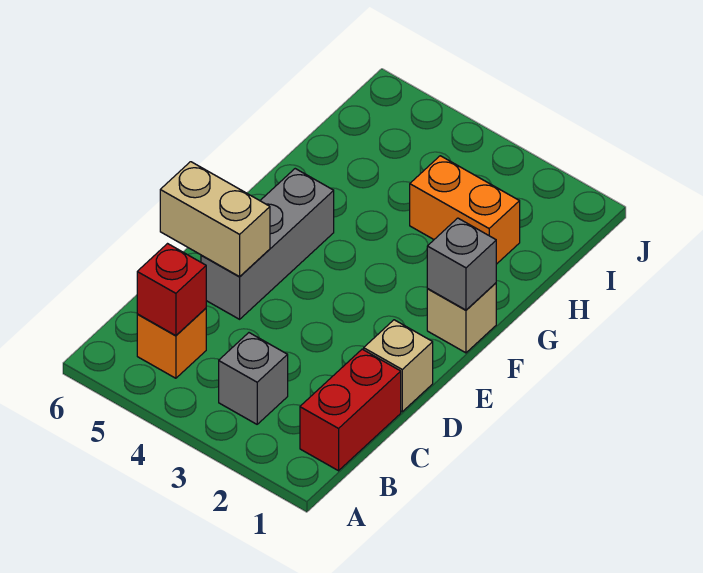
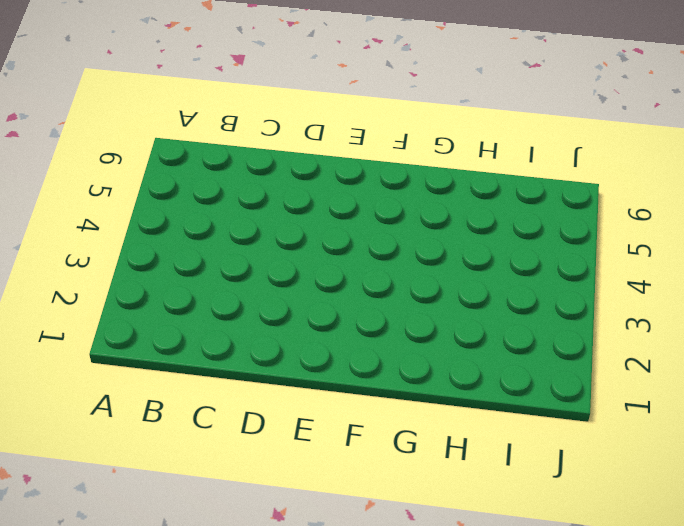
none -> red 1x2 brick [300,349,401,471]
none -> grey 1x1 brick [219,333,288,424]

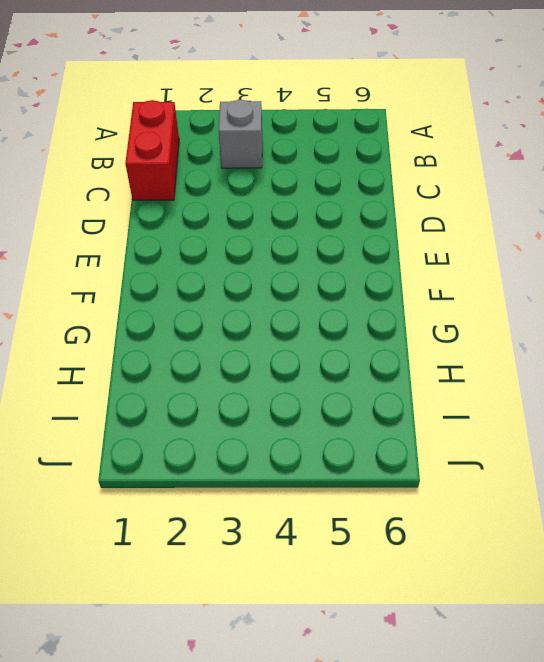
none -> orange 1x1 brick [137,308,206,378]
none -> tan 1x1 brick [364,320,433,412]

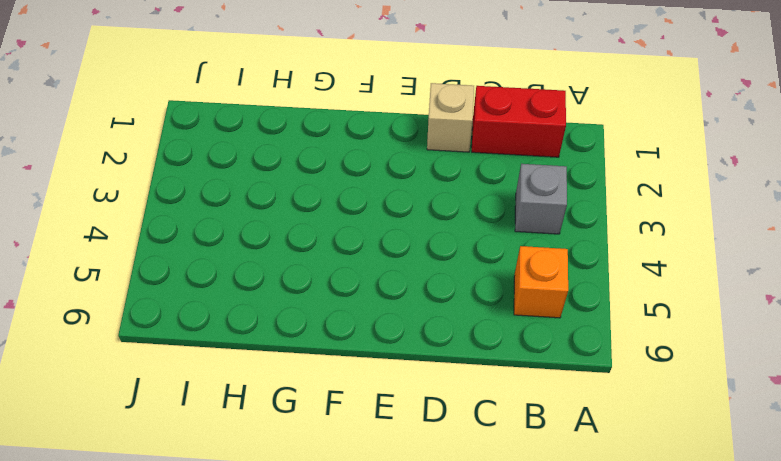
none -> grey 1x3 brick [201,169,334,319]
none -> tan 1x1 brick [427,283,496,353]

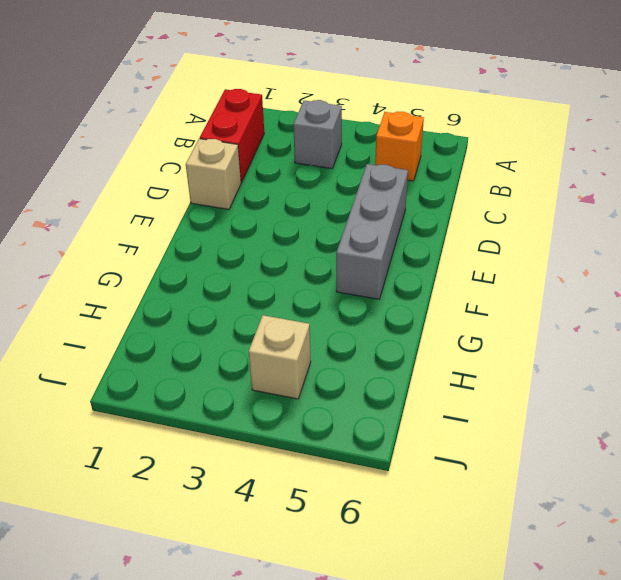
tan 1x1 brick [249,315,311,399] -> tan 1x1 brick moved to [427,283,496,353]
none -> orange 1x2 brick [410,156,520,264]
none -> red 1x1 brick [137,244,206,336]

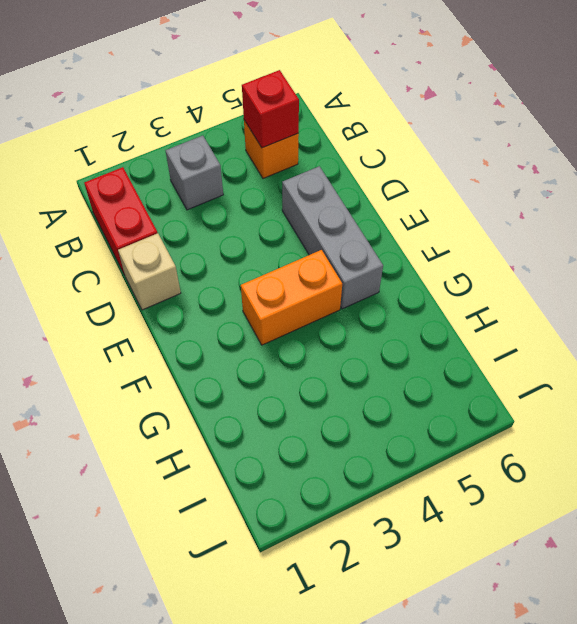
orange 1x2 brick [241,250,342,345] -> orange 1x2 brick moved to [410,156,520,264]
none -> tan 1x1 brick [427,283,496,353]
none -> tan 1x2 brick [160,162,270,277]

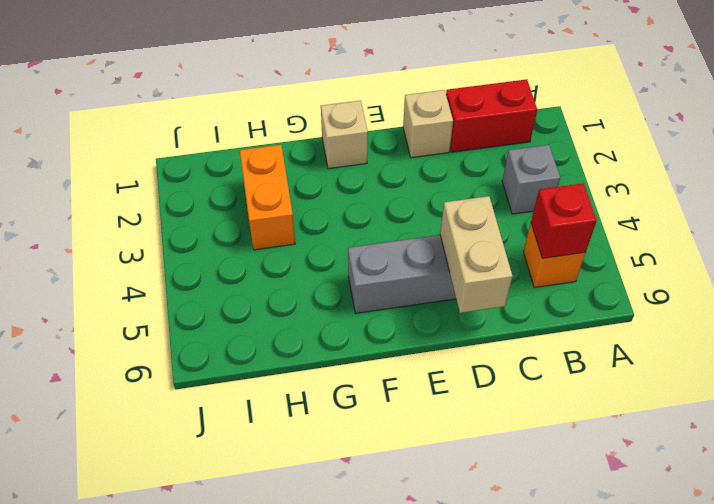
none -> grey 1x1 brick [427,218,496,310]

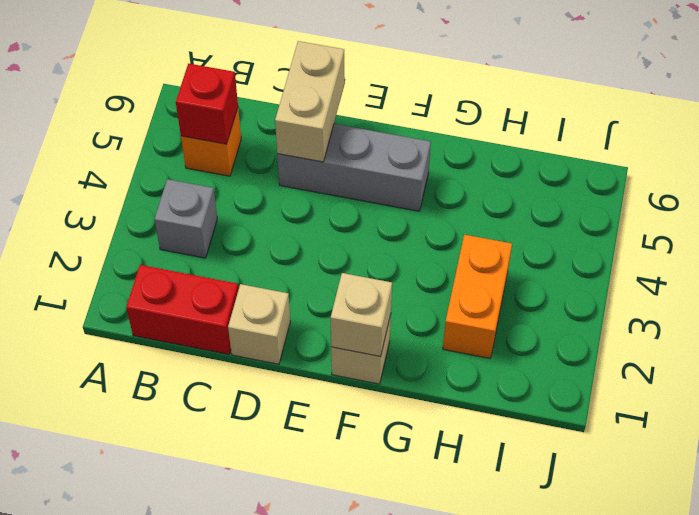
tan 1x1 brick [331,273,392,357] -> grey 1x1 brick [427,218,496,310]

